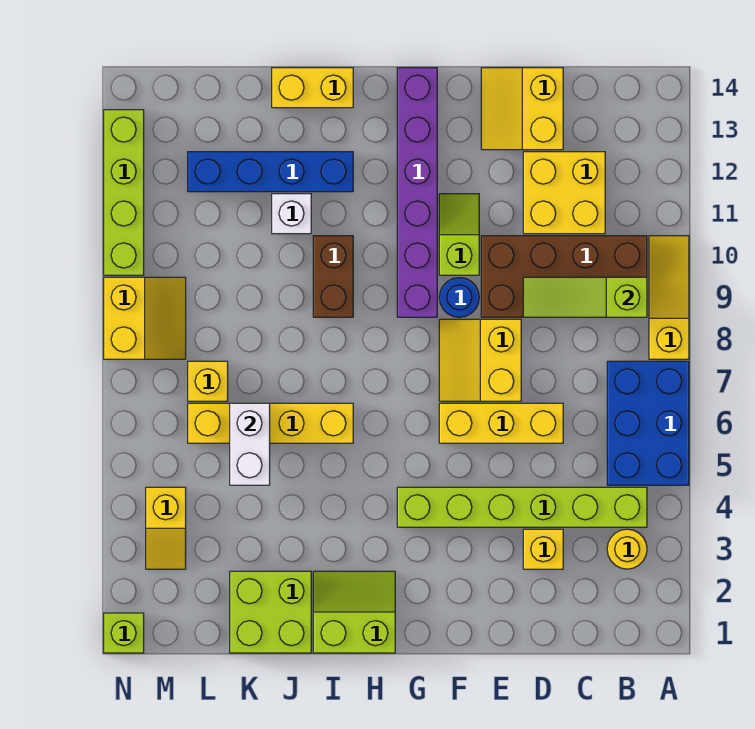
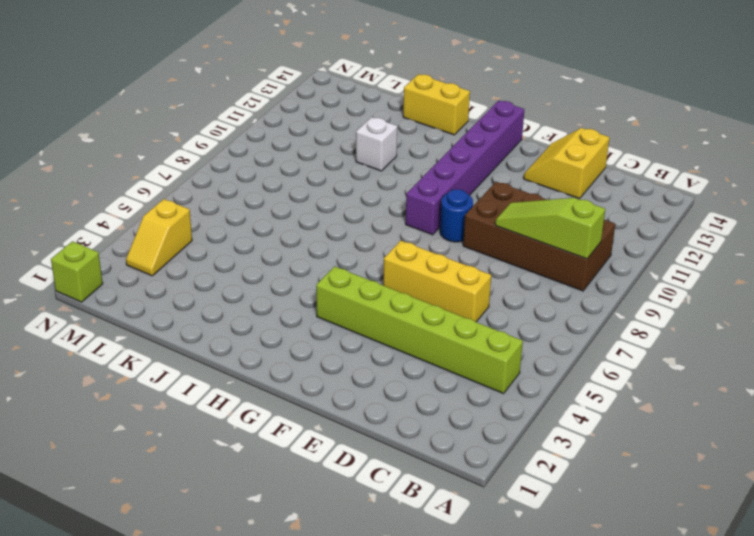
none -> blue 2x3 brick [607,361,689,485]
none -> yellow 1x3 slope [649,236,689,359]
none -> yellow 1x1 round brick [607,529,647,569]

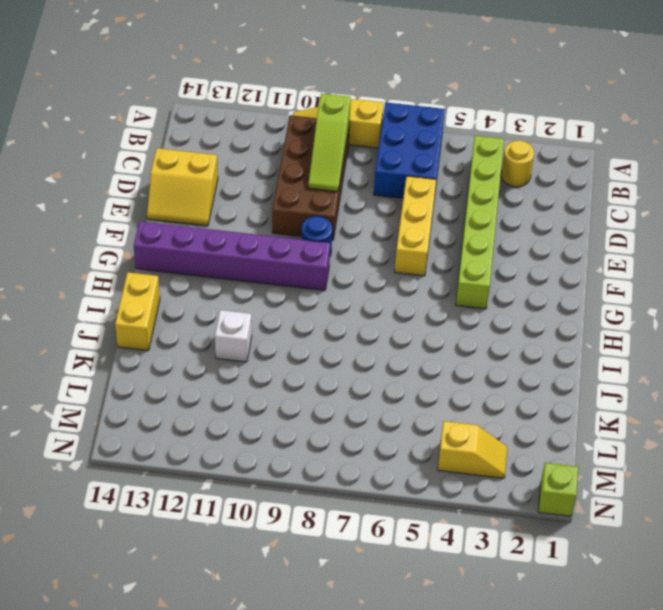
blue 2x3 brick [374,103,445,198] -> blue 2x3 brick turned to [607,361,689,485]
none -> yellow 2x2 brick [523,152,605,234]
none -> yellow 1x1 brick [523,529,563,569]
none -> yellow 2x2 slope [439,319,521,401]

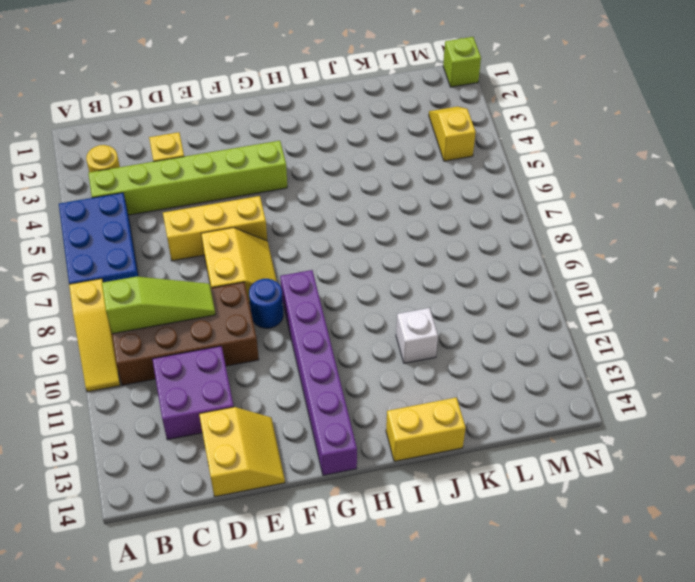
purple 2x2 brick [153,346,234,440] -> yellow 2x2 brick [523,152,605,234]
none -> lime 1x2 slope [439,194,479,275]
none -> lime 2x2 slope [313,571,395,653]
none -> yellow 1x4 brick [188,403,353,443]

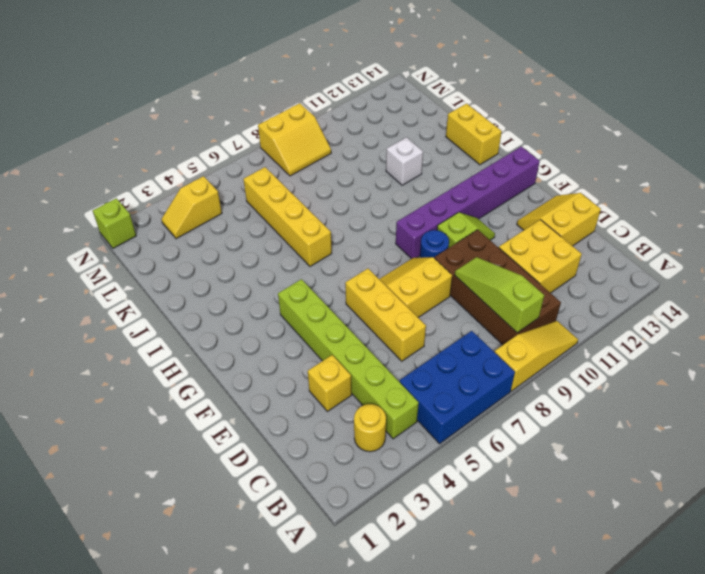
none -> lime 2x2 slope [313,571,395,653]
none -> brown 1x2 brick [313,236,353,317]
none -> blue 1x4 brick [188,152,353,192]

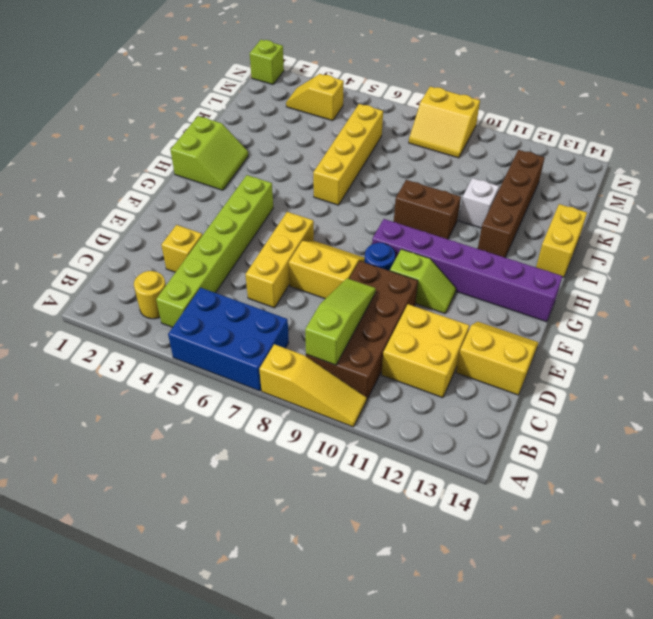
brown 1x4 brick [478,150,545,257] -> blue 1x4 brick [188,152,353,192]
none -> lime 2x2 brick [230,571,311,653]
none -> yellow 1x1 brick [188,361,228,401]
none -> lime 1x4 brick [104,110,144,275]

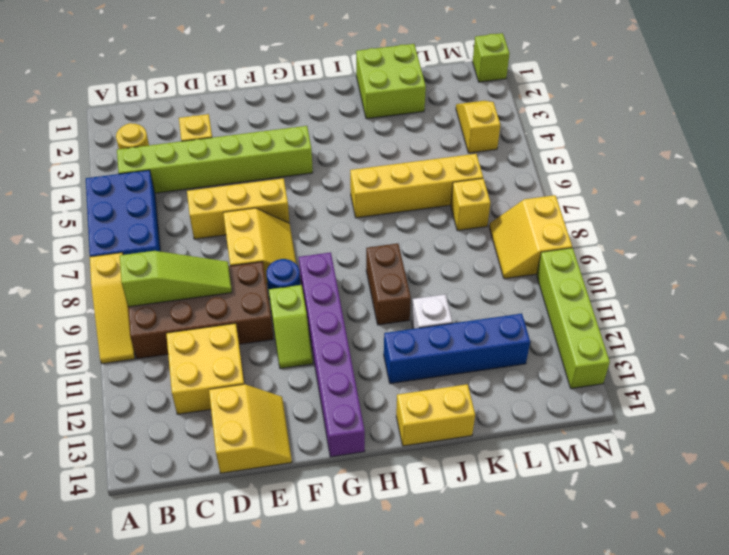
none -> lime 2x2 slope [313,571,395,653]
none -> white 1x2 brick [230,403,270,485]

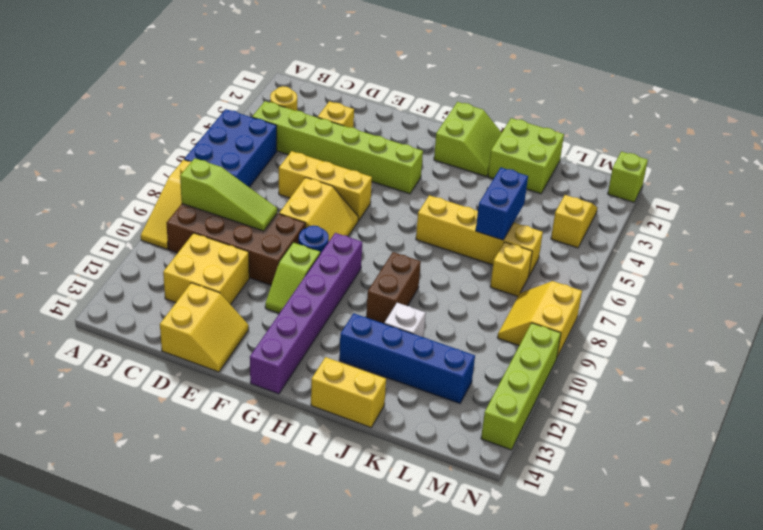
lime 2x2 slope [434,102,502,176] -> lime 2x2 slope turned to [313,571,395,653]
blue 1x2 brick [476,168,528,240] -> white 1x2 brick [230,403,270,485]

